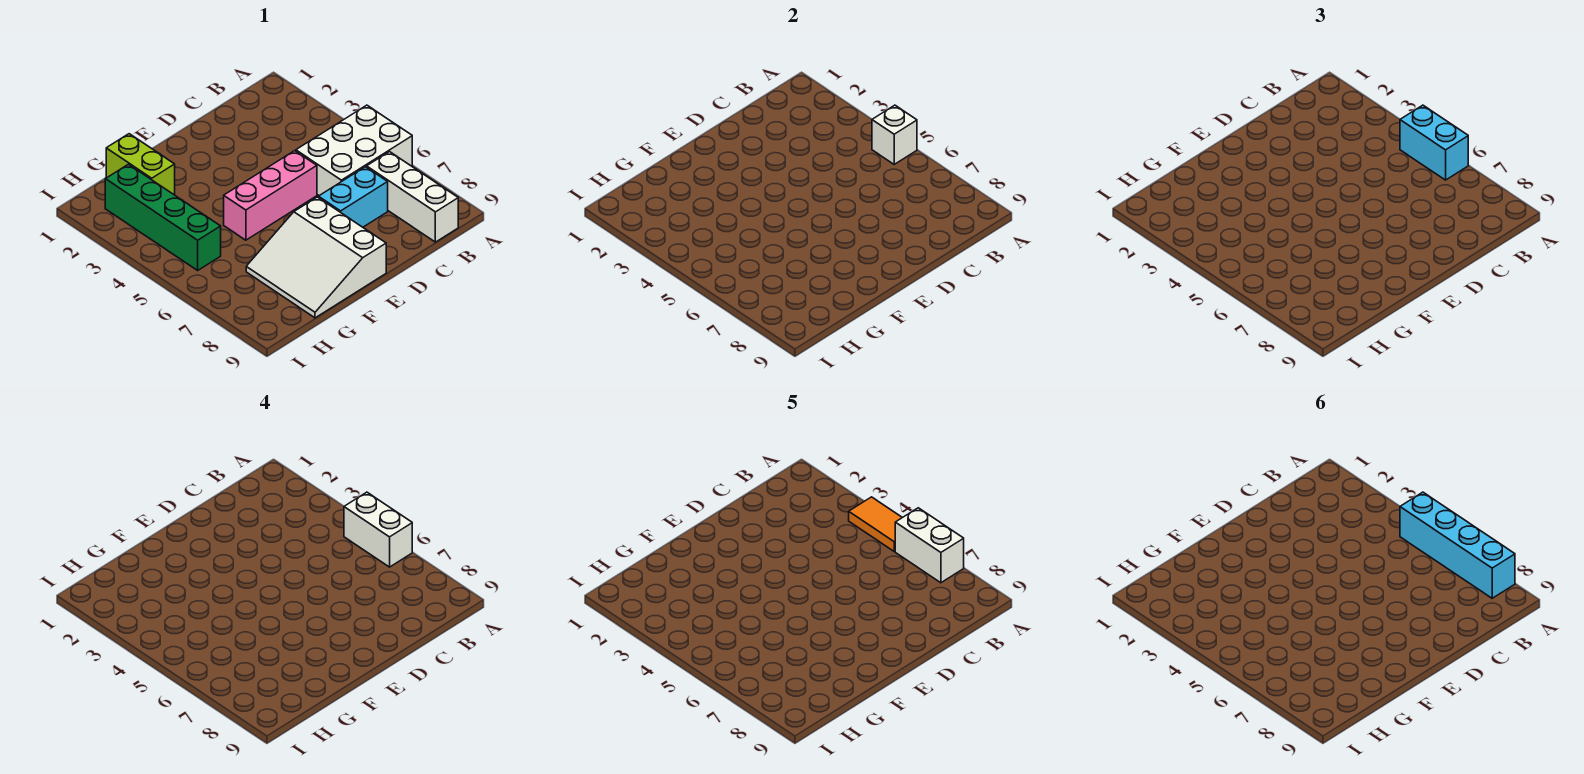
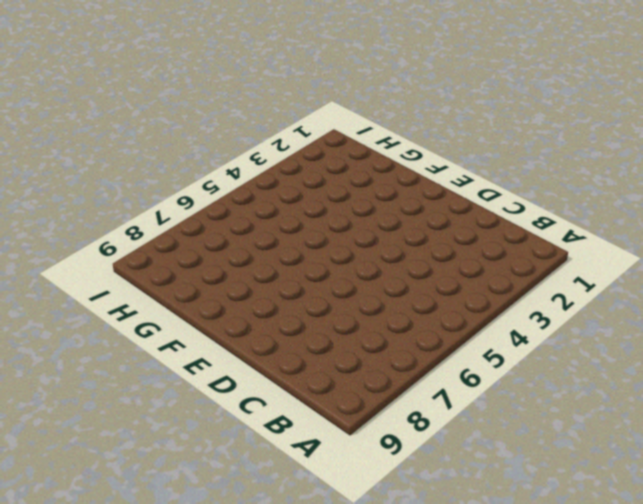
none -> white 2x3 brick [296,105,412,196]
none -> white 1x3 brick [367,152,458,242]
none -> cyan 1x2 brick [318,167,388,227]

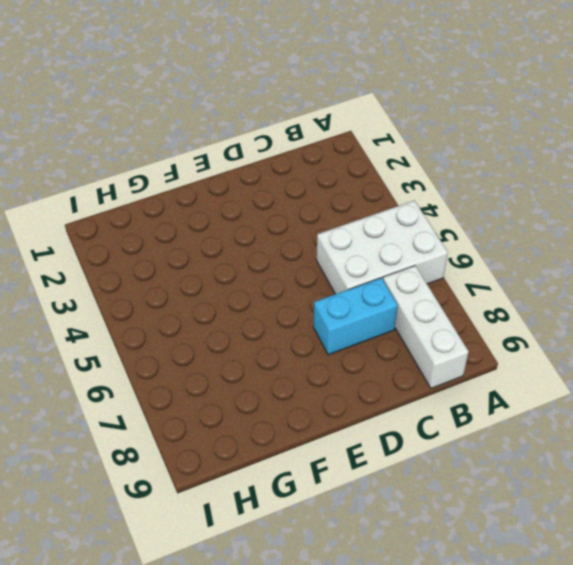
none -> pink 1x3 brick [224,151,317,240]
none -> white 3x3 slope [246,197,386,318]
none -> lime 1x2 brick [106,134,175,194]

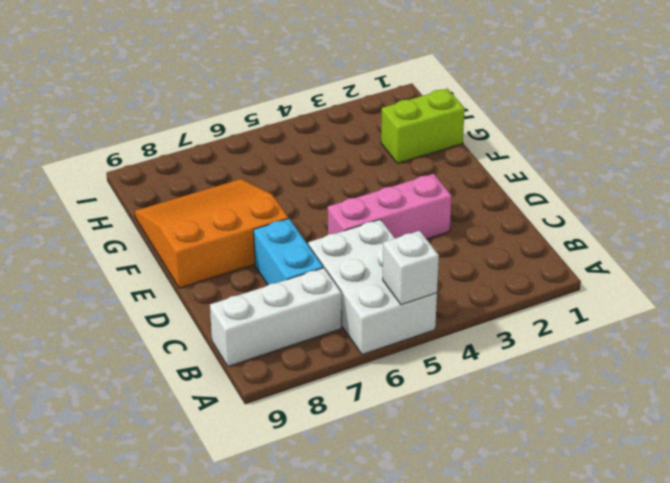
pink 1x3 brick [328,174,452,239] -> pink 1x3 brick turned to [224,151,317,240]
orange 3x3 slope [135,179,288,288] -> white 3x3 slope [246,197,386,318]
none -> green 1x4 brick [105,164,221,270]
none -> cyan 1x2 brick [1400,105,1468,180]
none -> white 1x2 brick [344,492,412,567]

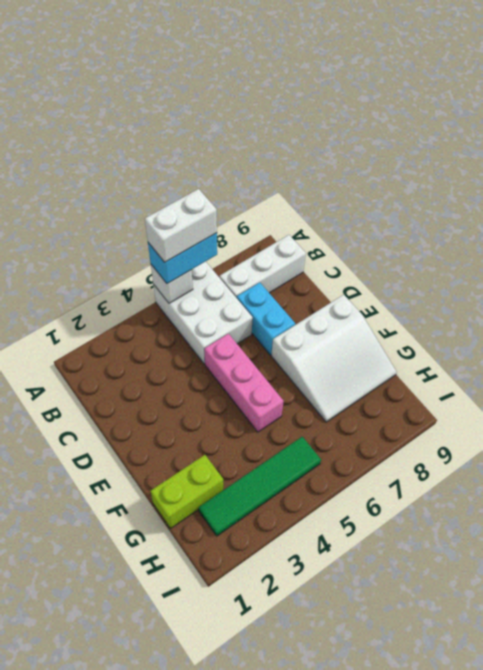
green 1x4 tile [199,437,321,536] -> green 1x4 brick [105,164,221,270]
none -> orange 1x2 tile [849,497,902,551]
none -> white 1x2 brick [895,508,964,583]
none -> cyan 1x4 brick [1400,492,1515,598]

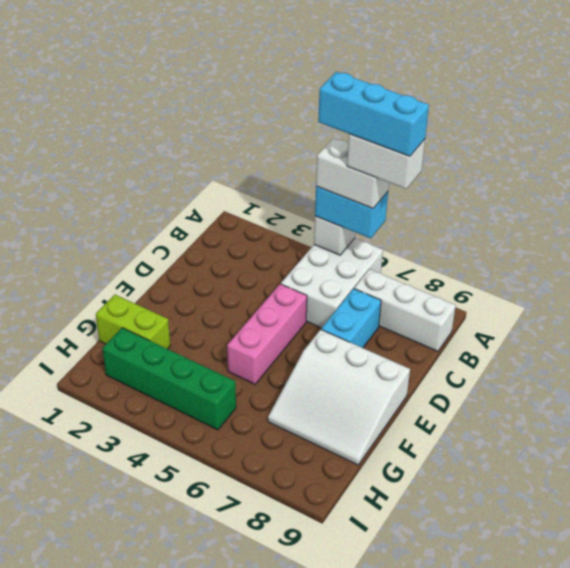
cyan 1x3 brick [318,72,429,156] -> cyan 1x4 brick [1400,492,1515,598]
none -> orange 1x2 tile [849,497,902,551]

